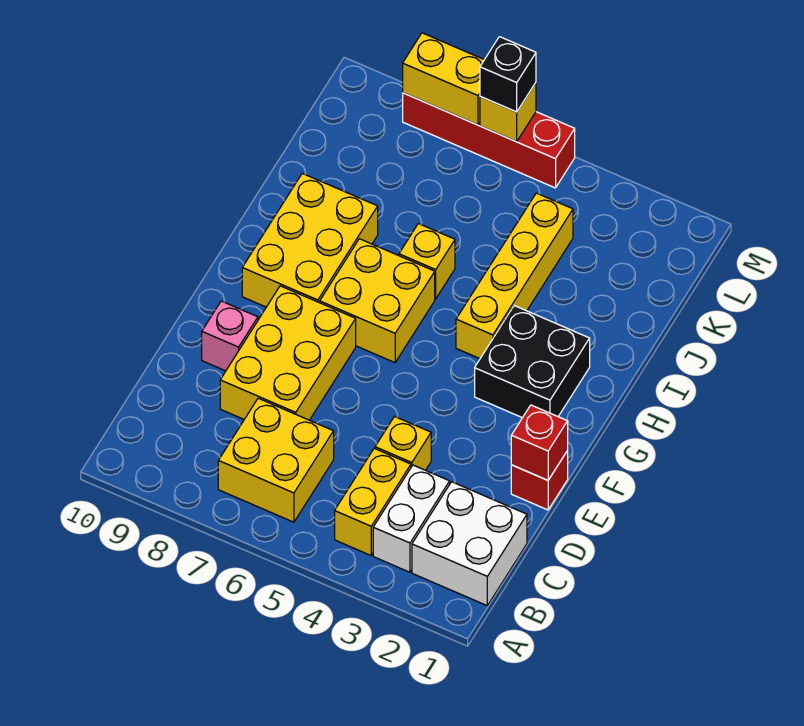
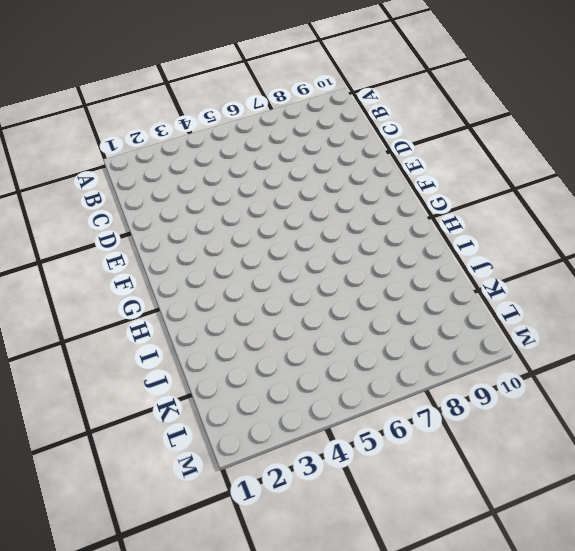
none -> white 2x2 brick [412,482,527,606]
none -> white 1x2 brick [373,465,450,572]
none -> yellow 1x2 brick [335,448,411,555]

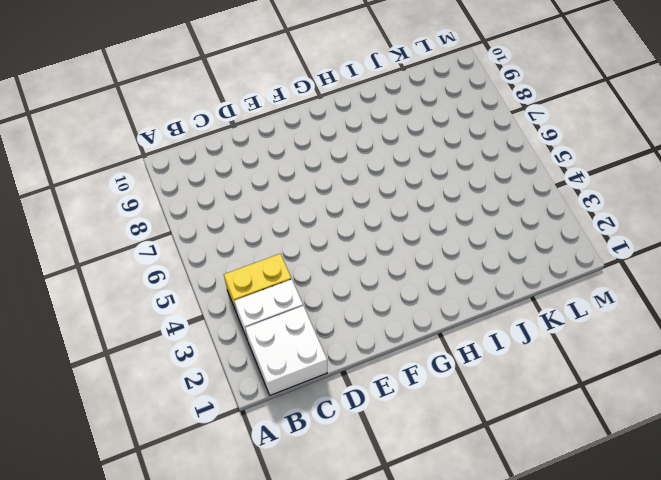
none -> yellow 2x2 brick [218,398,334,522]
none -> yellow 1x1 brick [375,417,431,470]
none -> yellow 2x3 brick [220,286,356,420]

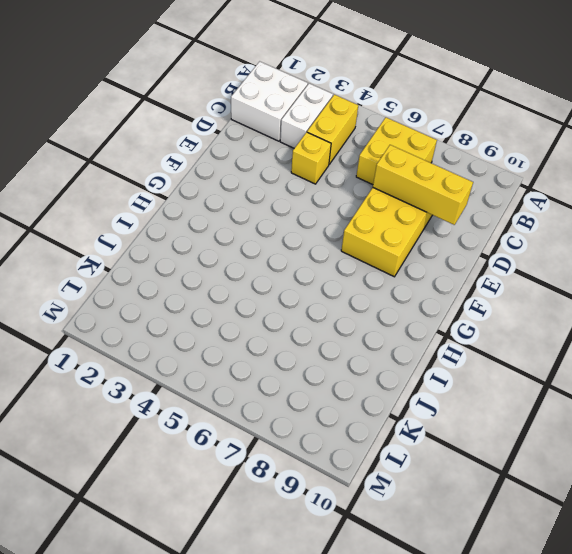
yellow 1x3 brick [373,145,473,225] -> none
none -> red 1x1 brick [511,451,568,510]
none -> pink 1x1 brick [202,301,258,371]
none -> black 2x2 brick [475,306,590,418]

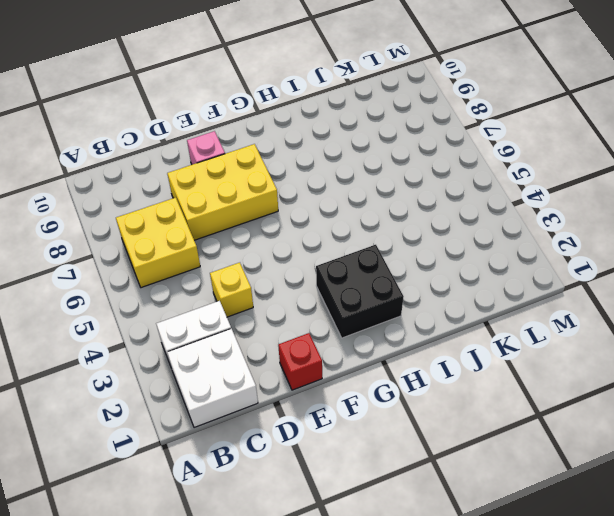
none -> yellow 1x2 brick [335,448,411,555]
none -> yellow 2x2 brick [320,239,435,363]
none -> yellow 2x3 brick [242,173,378,307]

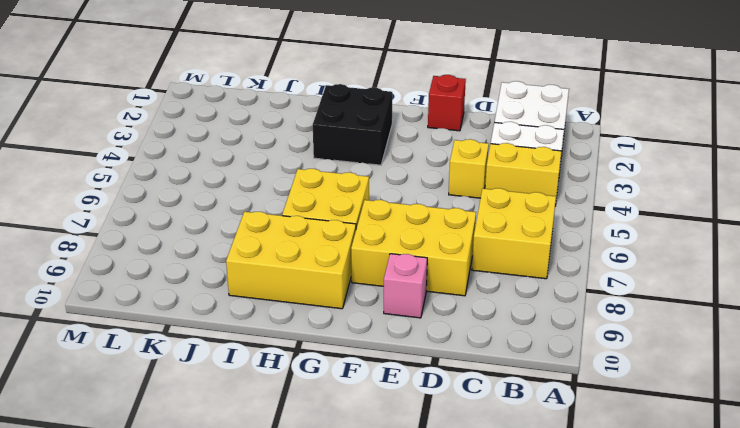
none -> yellow 1x4 brick [456,193,573,359]
none -> yellow 1x1 brick [399,224,455,299]
none -> red 1x4 brick [403,93,575,188]

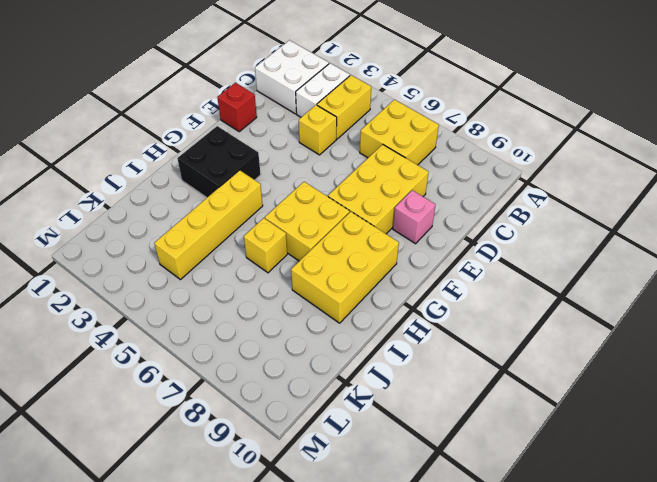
none -> red 1x4 brick [403,93,575,188]
none -> red 1x1 brick [511,405,568,480]
none -> yellow 1x1 brick [480,83,536,142]

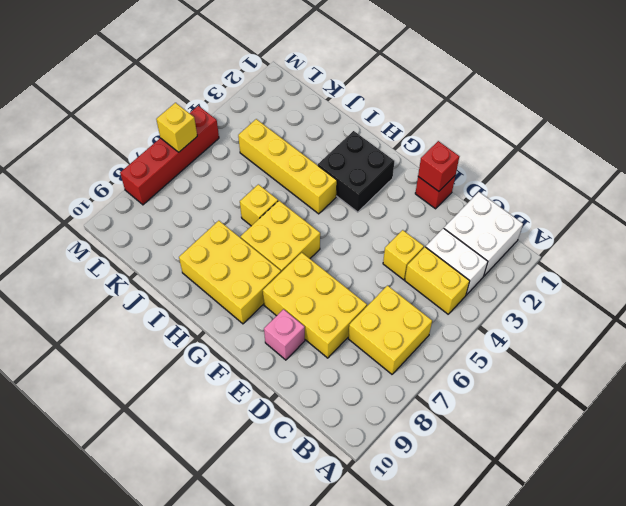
none -> yellow 1x2 brick [403,33,484,125]
none -> black 1x1 brick [480,37,536,112]

